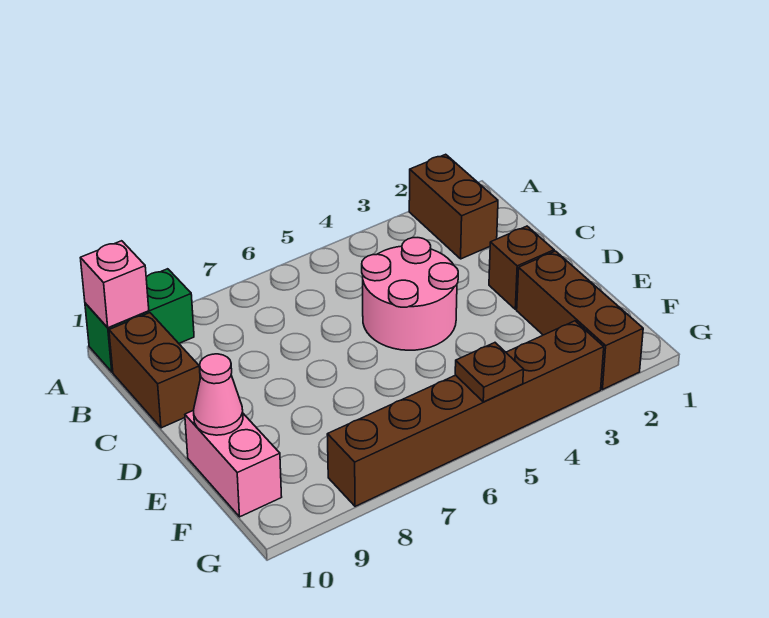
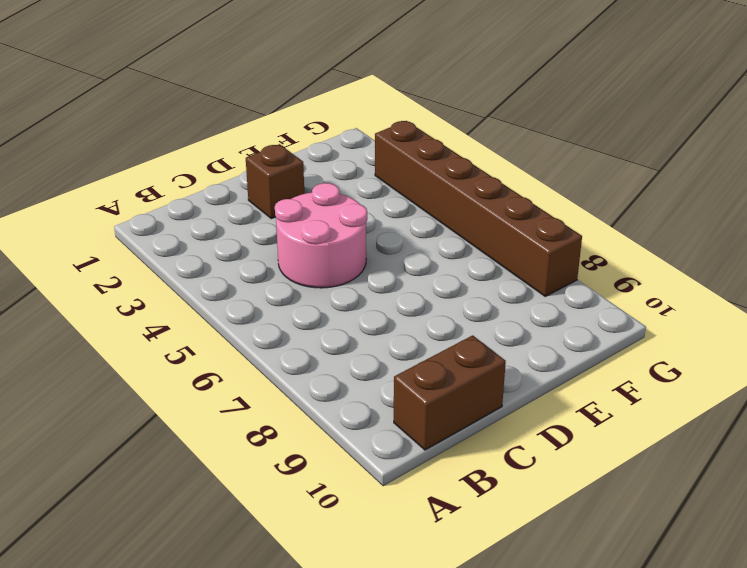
none -> brown 1x2 brick [409,154,498,259]
none -> green 1x2 brick [85,269,194,372]

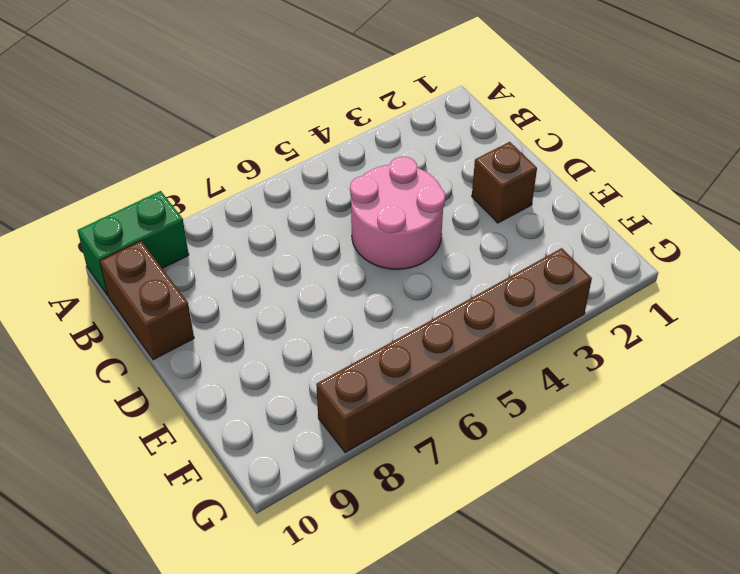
none -> brown 1x2 brick [409,154,498,259]
none -> brown 1x3 brick [517,251,643,389]

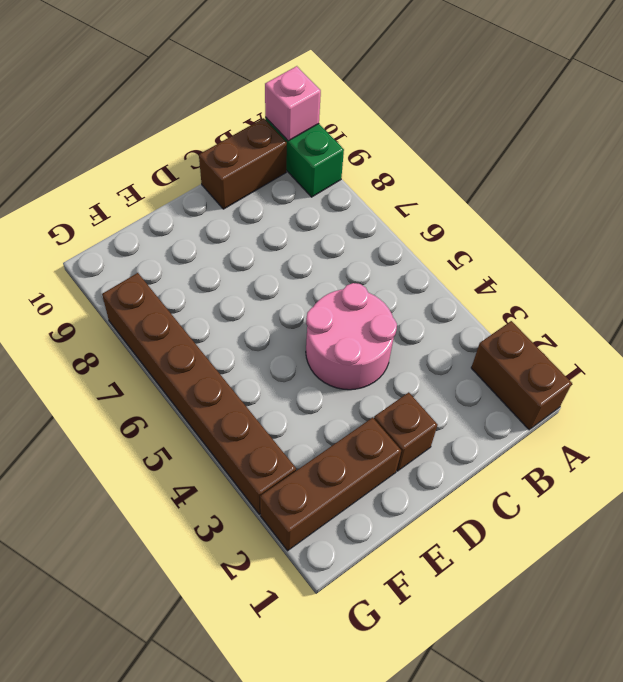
brown 1x2 brick [471,321,572,430] -> brown 1x2 brick turned to [409,154,498,259]
none -> pink 1x2 brick [185,411,282,517]
none -> pink 1x1 cone [193,354,243,435]

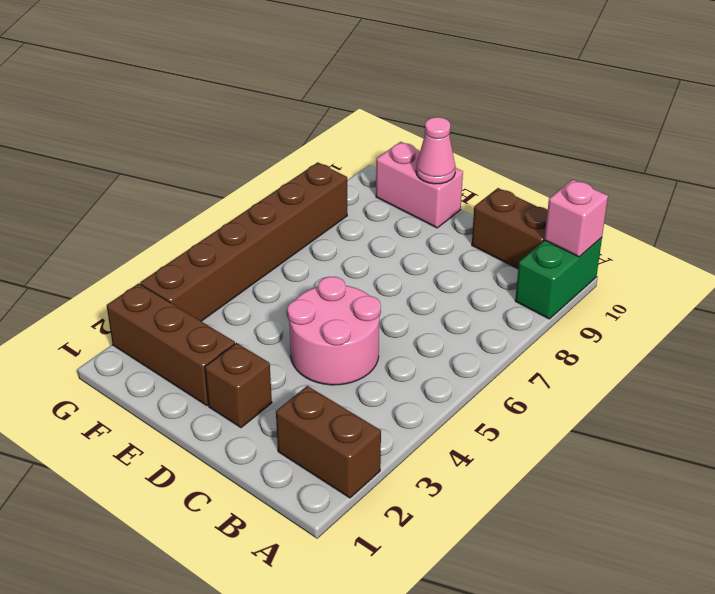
none -> brown 1x1 plate [455,343,524,402]

